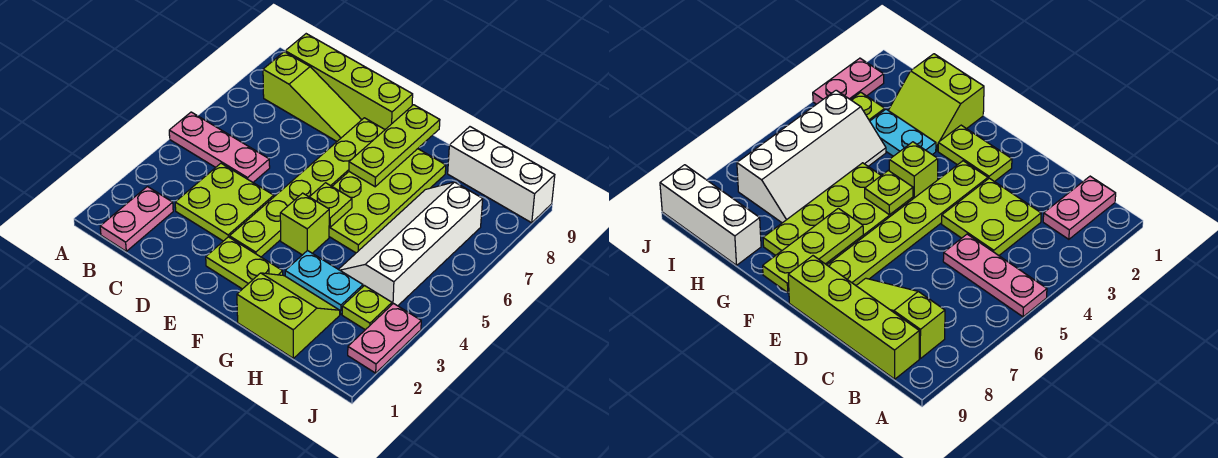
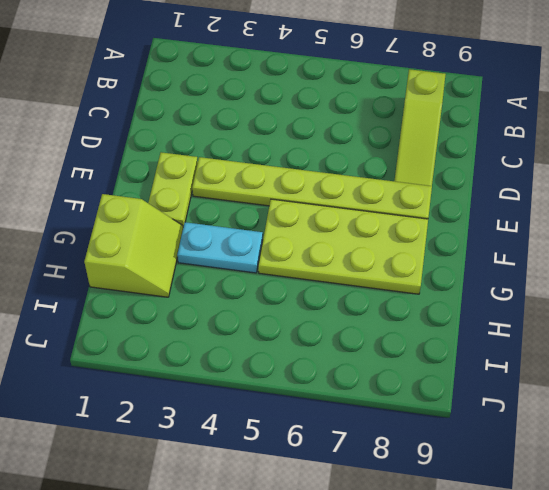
cyan 1x2 plate [177,222,263,273] -> cyan 1x2 plate turned to [285,250,363,314]
none -> pink 1x3 plate [169,112,270,182]
none -> pink 1x2 plate [100,187,173,251]
none -> lime 1x4 brick [285,34,413,129]

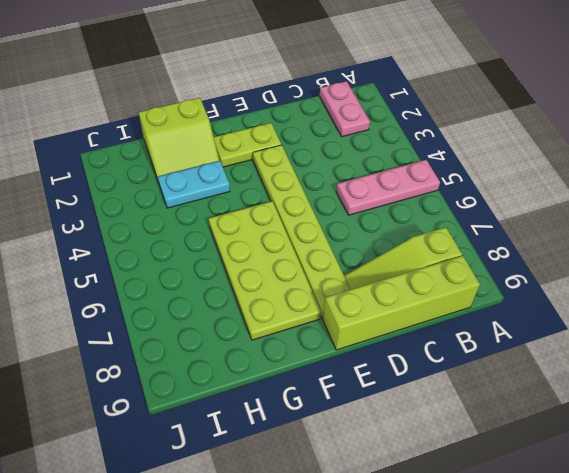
none -> lime 2x2 plate [175,163,274,241]
none -> lime 1x1 brick [280,193,329,255]
none -> white 2x4 slope [339,182,483,306]

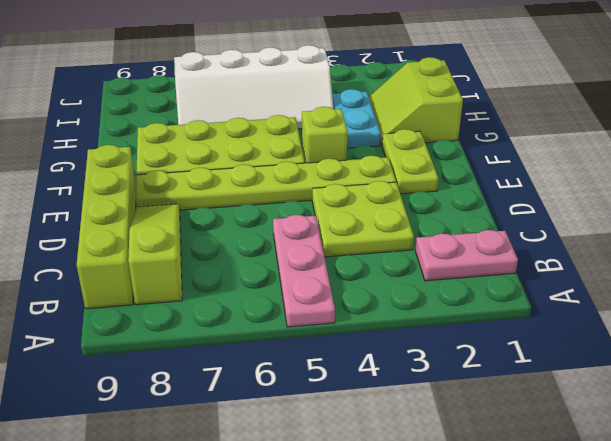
none -> white 1x3 brick [448,127,555,223]
none -> lime 1x1 plate [342,286,392,330]
none -> pink 1x2 plate [348,304,421,373]

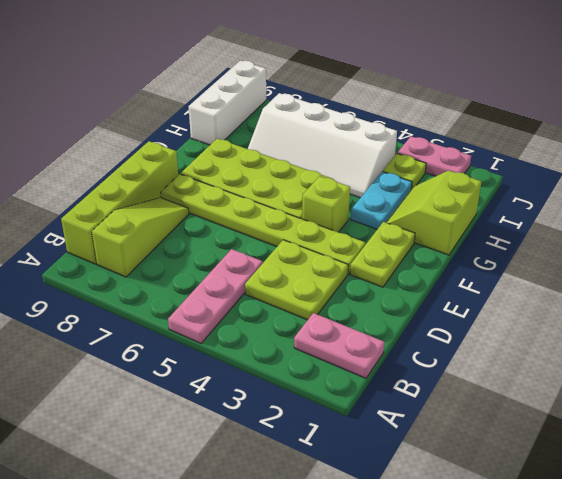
none -> lime 1x1 plate [310,183,352,227]
none -> lime 1x3 plate [349,105,440,187]

